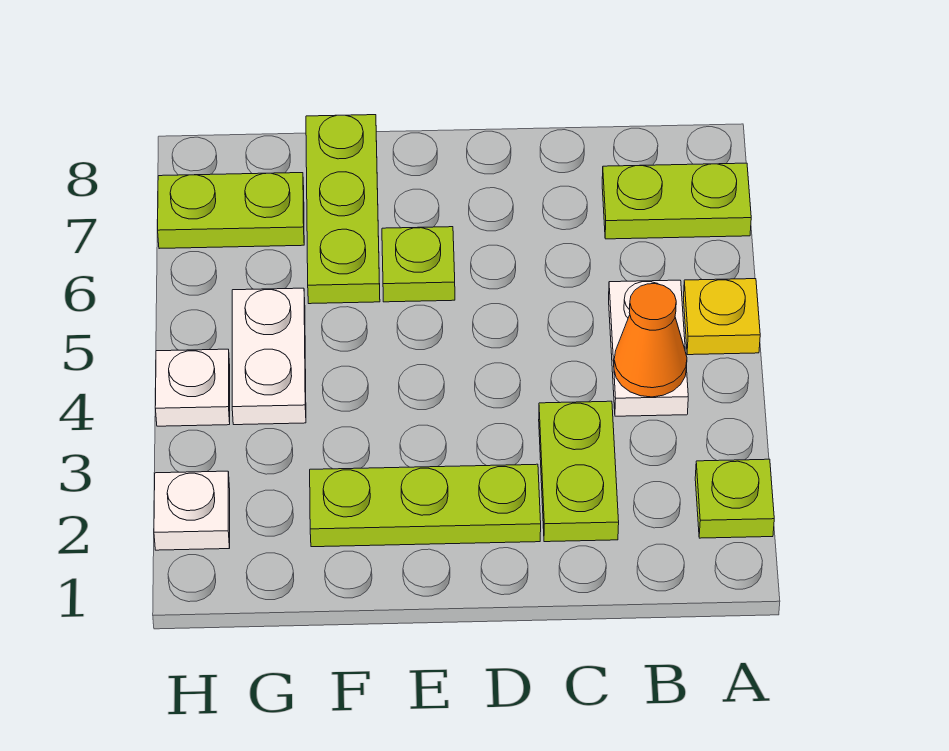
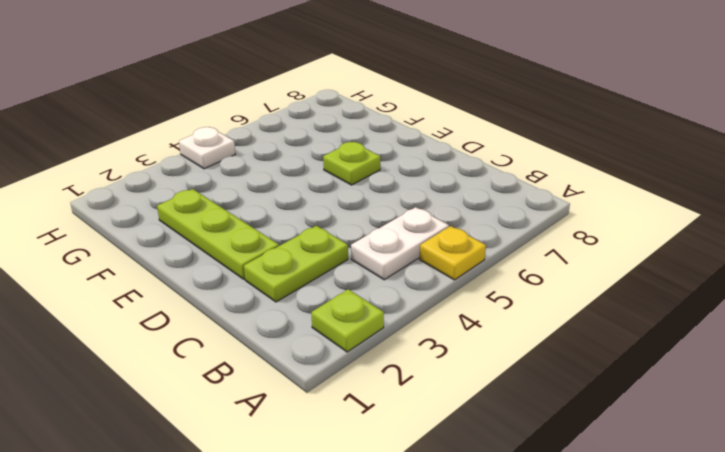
none -> lime 1x2 plate [602,163,751,239]
none -> lime 1x3 plate [306,115,380,304]
none -> white 1x2 plate [232,288,306,425]

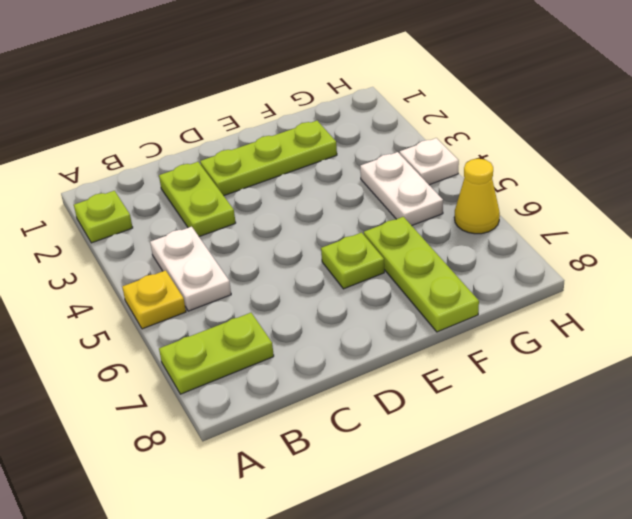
yellow 1x1 cone [454,159,500,234] -> none
none -> lime 1x2 plate [158,173,304,249]
none -> white 1x1 plate [154,471,230,550]
none -> orange 1x1 cone [614,284,687,397]

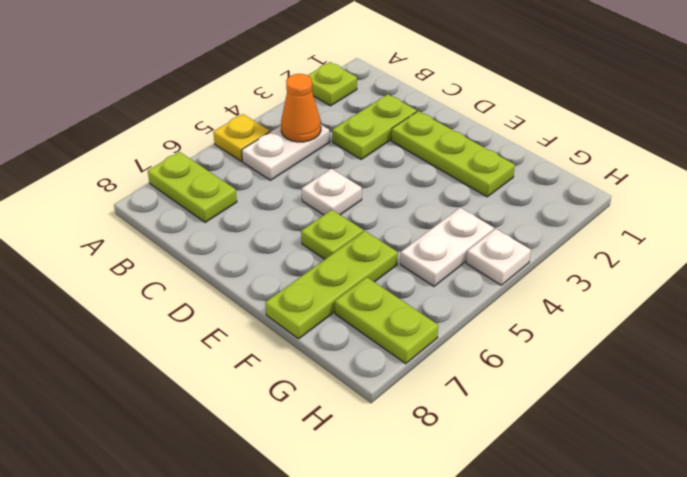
white 1x1 plate [302,169,362,215] -> white 1x1 plate moved to [154,471,230,550]

